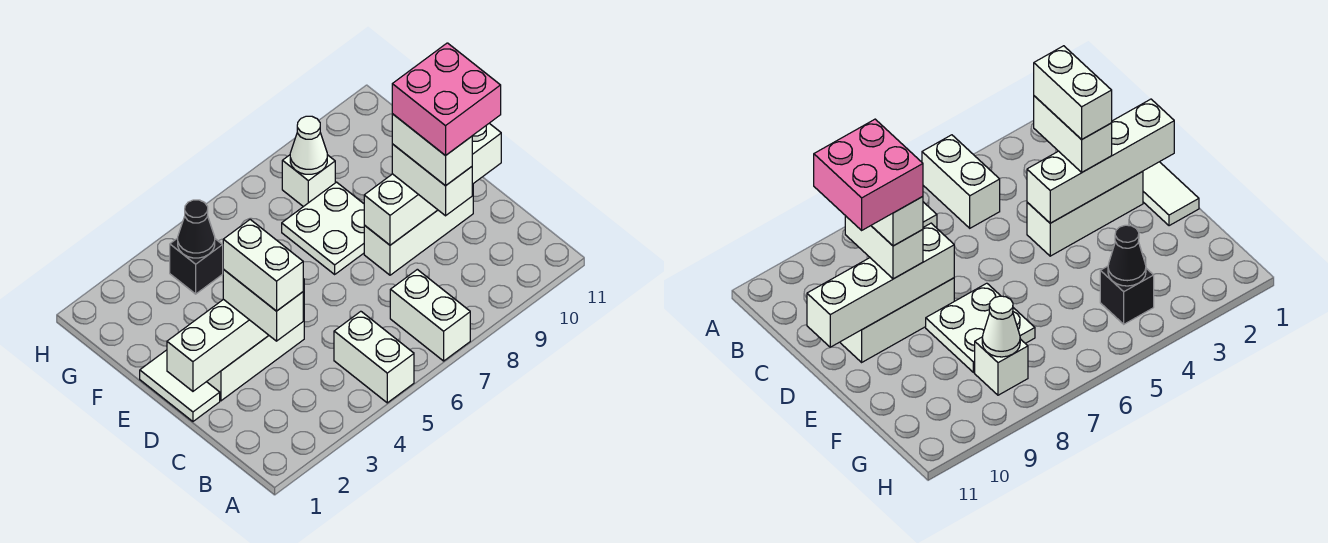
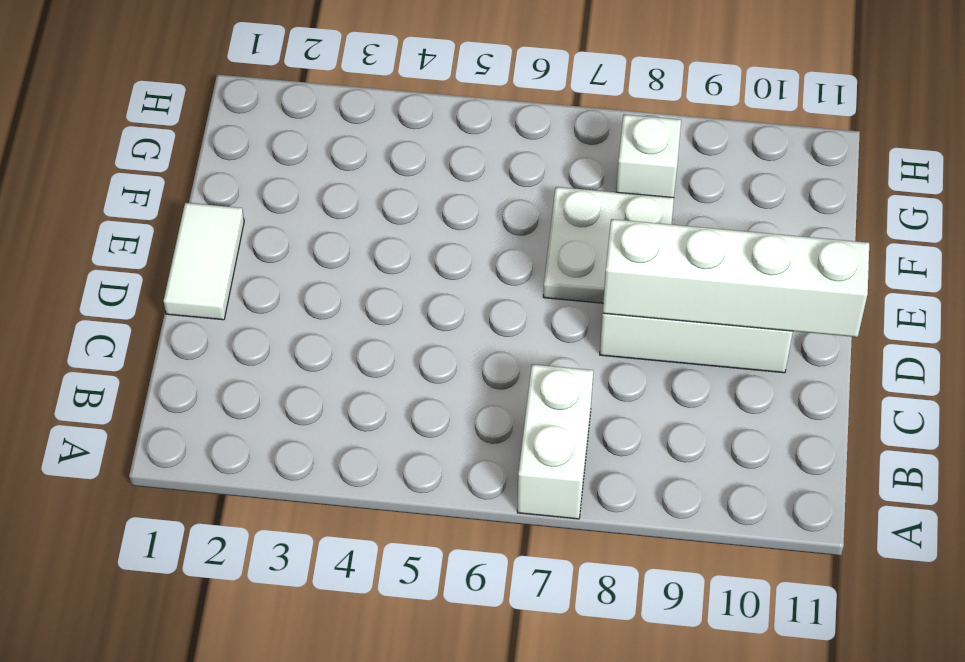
none -> white 1x2 brick [334,311,414,403]
none -> white 1x3 brick [207,310,304,401]
none -> black 1x1 brick [170,238,223,294]

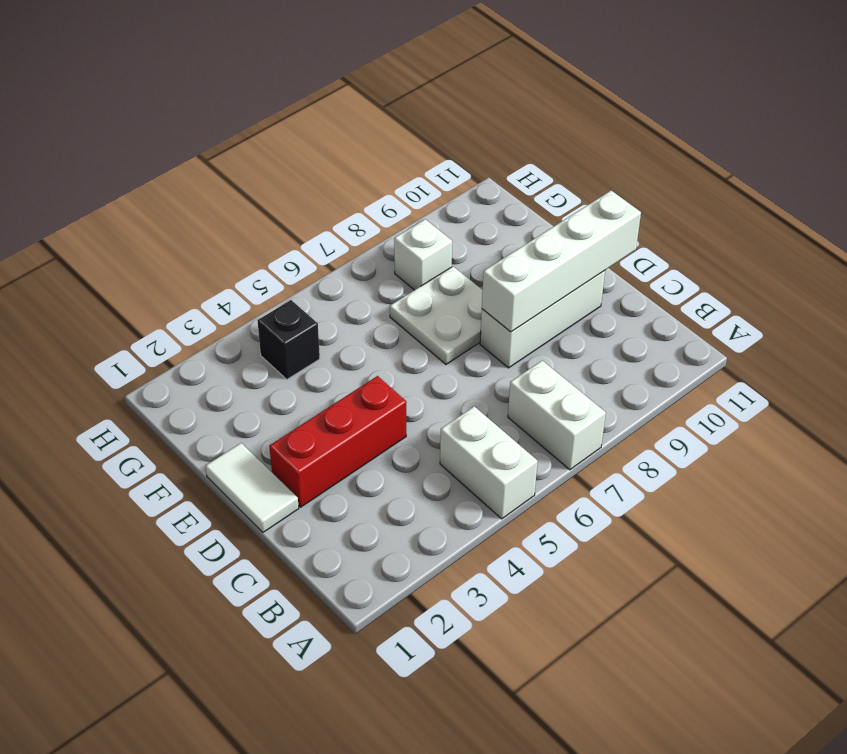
red 1x3 brick [269,376,406,507] -> white 1x3 brick [207,310,304,401]
none -> white 1x4 brick [167,279,304,391]
none -> black 1x1 cone [178,200,215,258]
none -> white 1x1 cone [290,116,327,174]

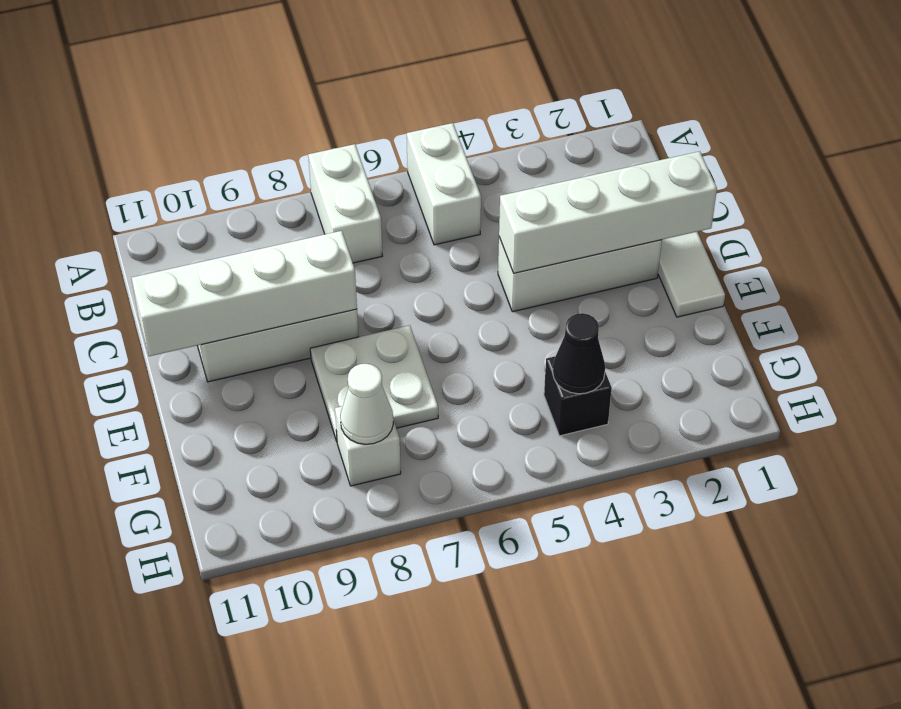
none -> white 1x2 brick [223,270,303,341]
none -> white 1x2 brick [392,144,472,216]
none -> white 1x2 brick [223,220,303,311]

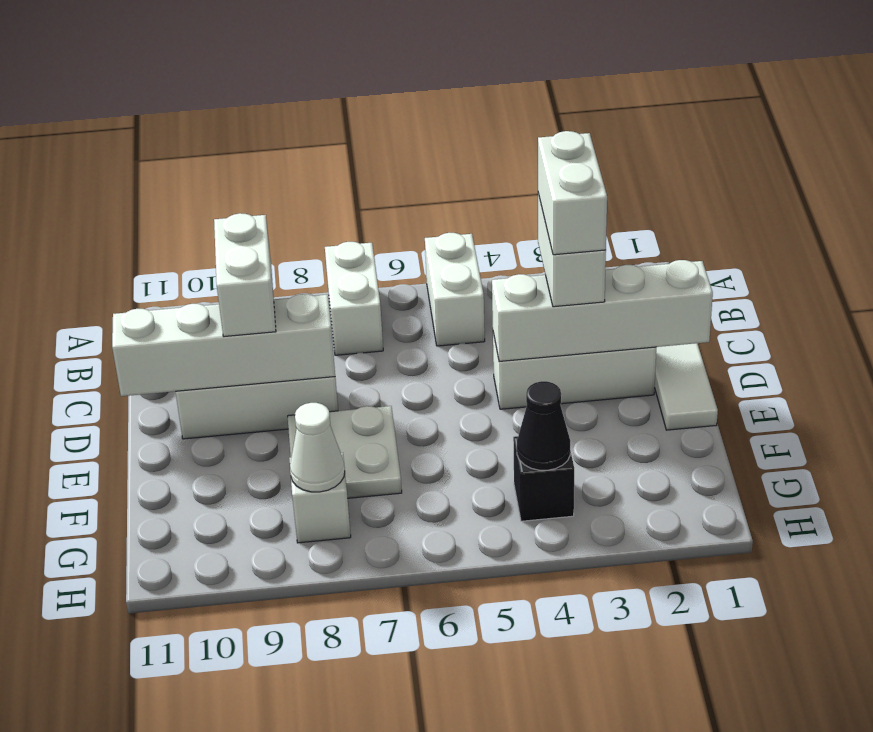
none -> white 1x2 brick [392,114,472,186]
none -> pink 2x2 brick [392,43,501,156]

